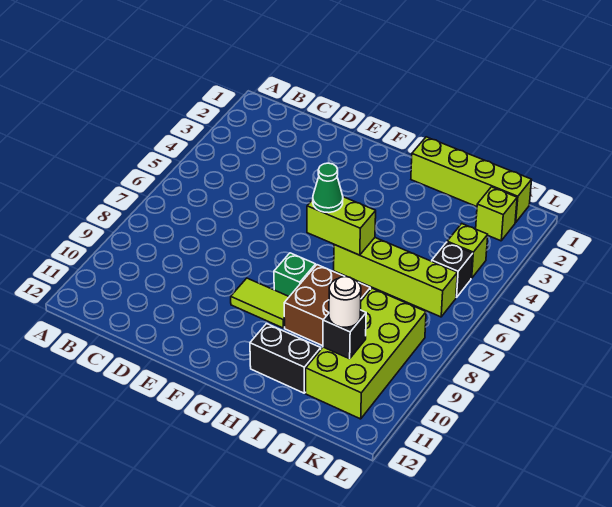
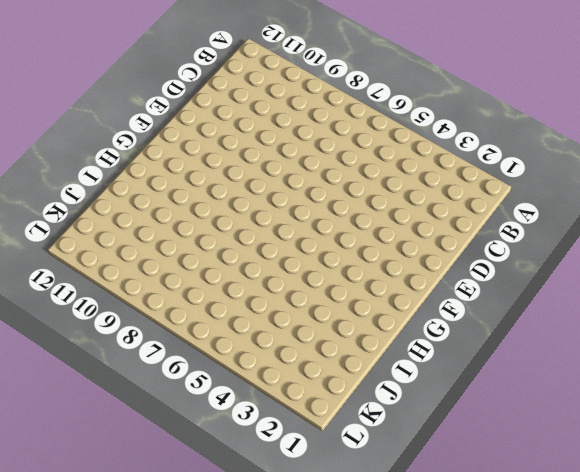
none -> lime 1x2 tile [231,278,289,328]
none -> green 1x1 brick [274,253,316,297]
none -> lime 1x4 brick [411,137,532,222]

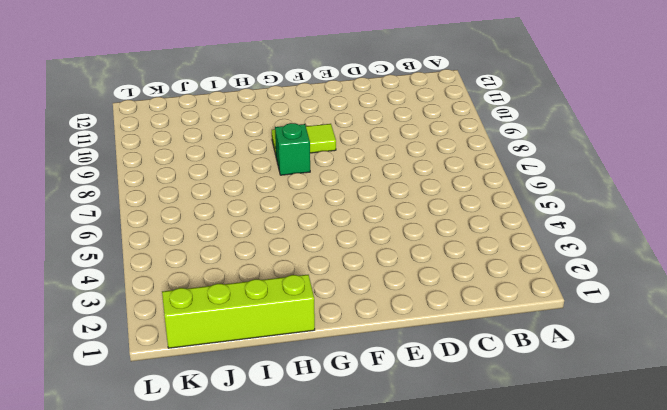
none -> lime 1x4 brick [334,238,457,317]
none -> brown 2x2 brick [284,265,370,346]
none -> black 1x2 brick [250,324,321,393]

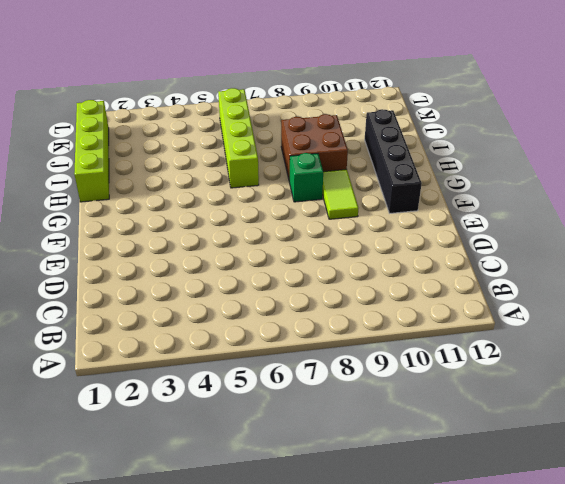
black 1x4 brick [365,109,422,213] -> black 1x2 brick [250,324,321,393]
none -> lime 2x4 brick [306,288,426,419]
none -> lime 1x1 brick [476,187,517,241]
none -> lime 1x1 brick [447,224,488,278]

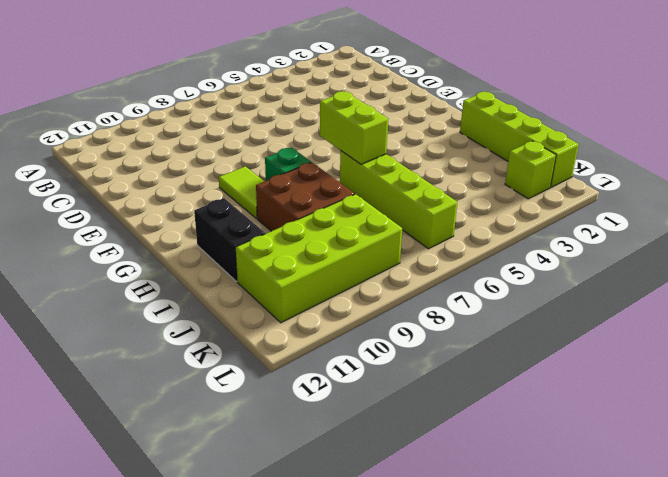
none -> lime 1x1 brick [447,224,488,278]
none -> black 1x1 brick [432,242,473,298]
none -> black 1x1 brick [323,310,366,359]

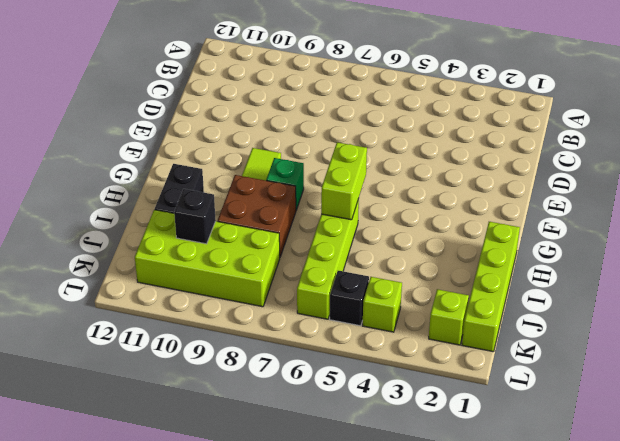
none -> green 1x1 cone [313,163,343,213]
none -> white 1x1 round brick [329,277,361,327]

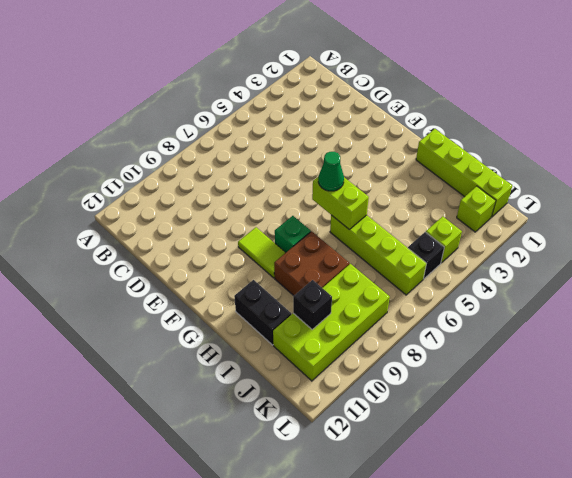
none -> white 1x1 round brick [329,277,361,327]

